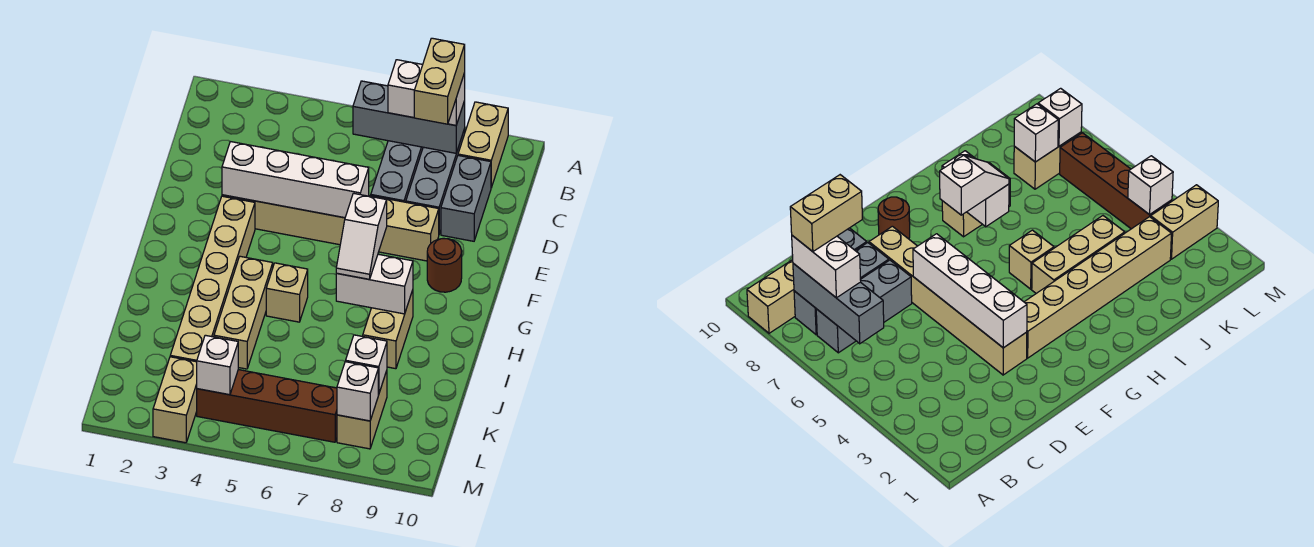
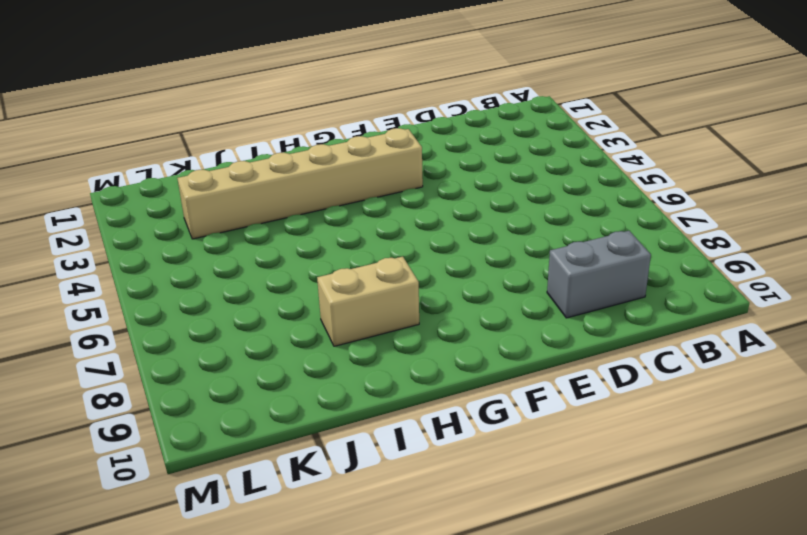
none -> tan 1x2 brick [458,102,508,188]
none -> grey 1x3 brick [371,141,423,202]
none -> grey 1x3 brick [406,129,465,234]

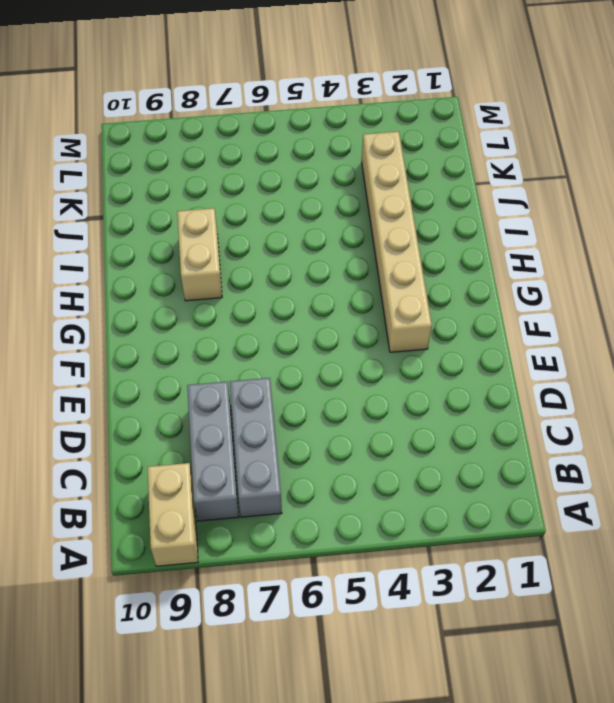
none -> grey 1x2 brick [441,156,491,241]
none -> tan 1x6 brick [222,195,439,261]
none -> brown 1x1 round brick [427,238,462,292]

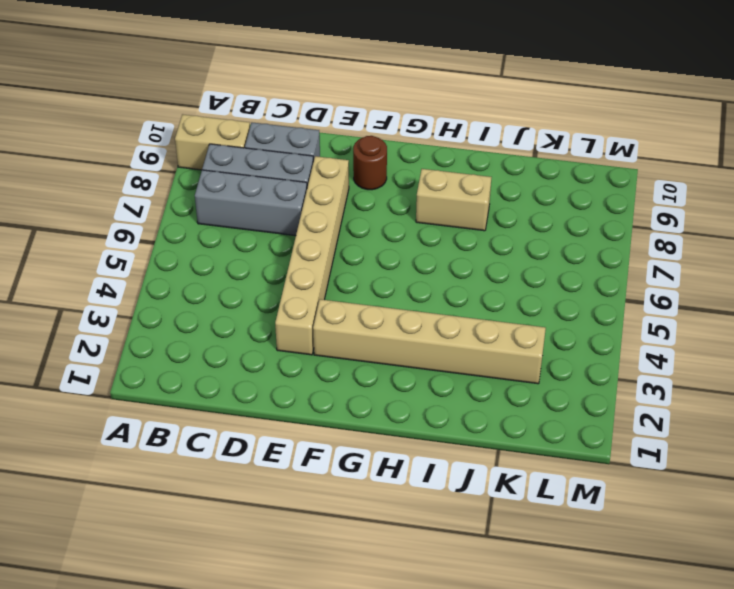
none -> tan 1x3 brick [214,256,273,369]
none -> tan 1x1 brick [266,263,308,322]
none -> tan 1x2 brick [337,371,387,449]

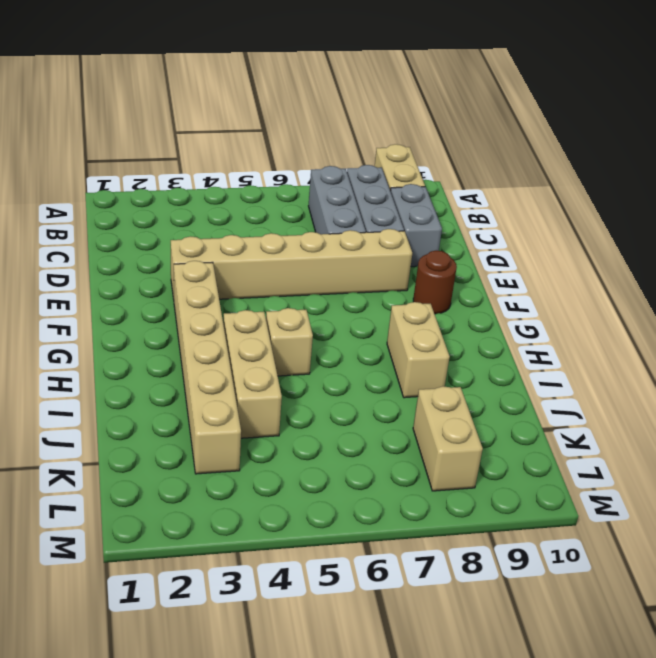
none -> tan 1x2 brick [153,357,197,443]
none -> brown 1x4 brick [197,370,337,442]
none -> grey 1x3 brick [353,81,465,153]

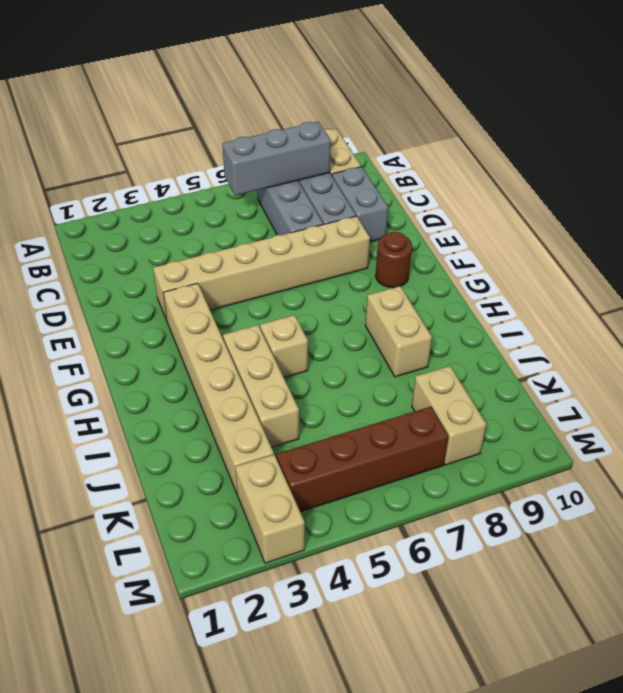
none -> white 1x4 brick [222,142,369,218]
none -> white 1x2 brick [336,254,413,314]
none -> white 1x1 brick [346,335,387,394]

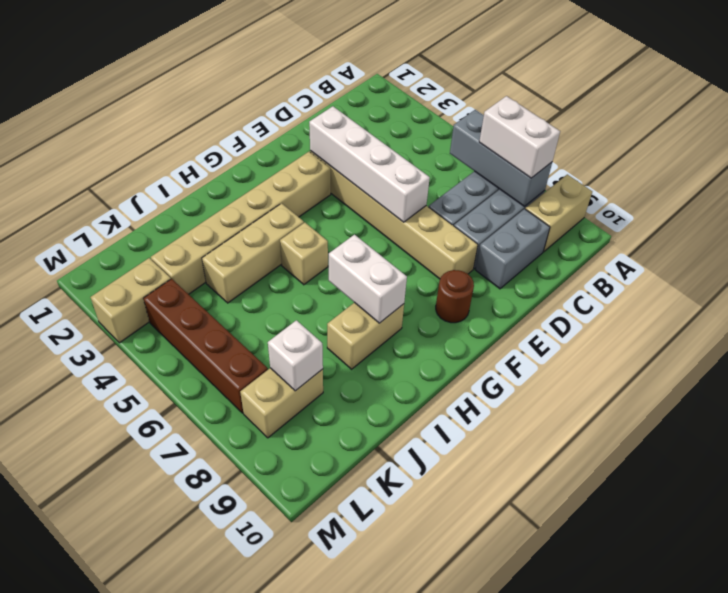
none -> white 1x1 brick [197,335,238,395]
none -> white 1x1 brick [337,362,378,421]
none -> white 1x2 slope [336,193,387,279]

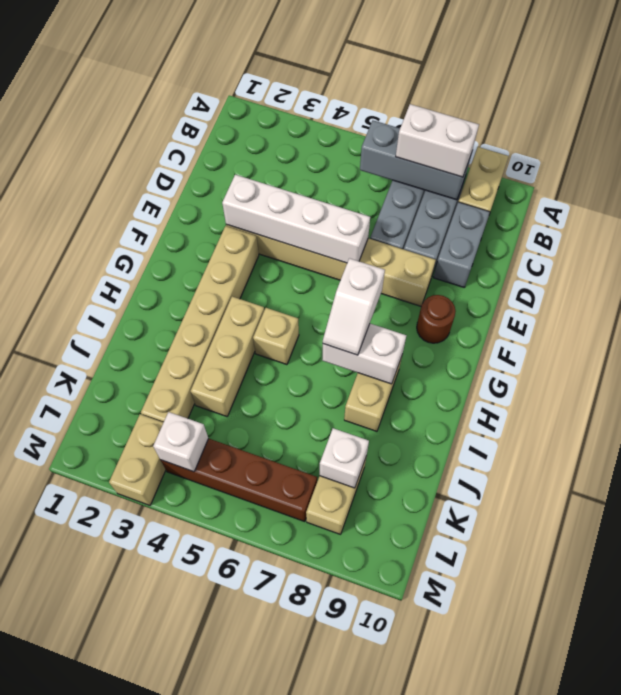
none -> white 1x1 brick [337,362,378,421]
none -> tan 1x2 brick [414,38,465,124]

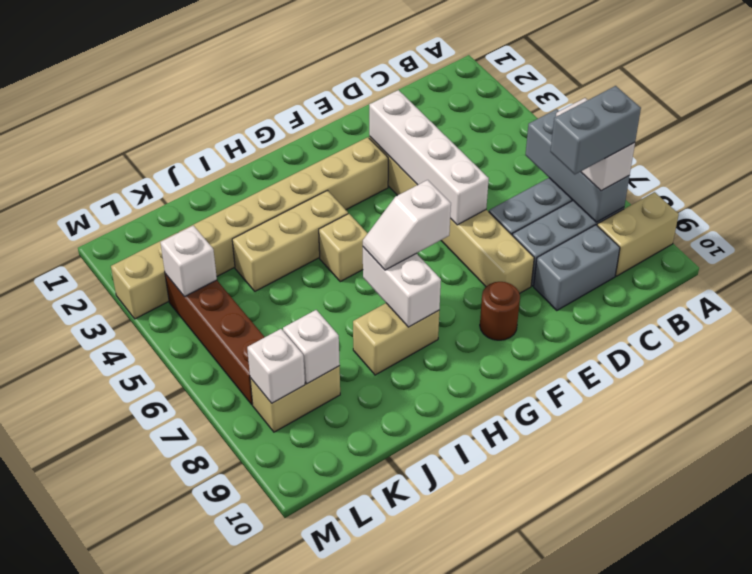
grey 1x2 brick [550,86,641,174] -> tan 1x2 brick [414,38,465,124]

